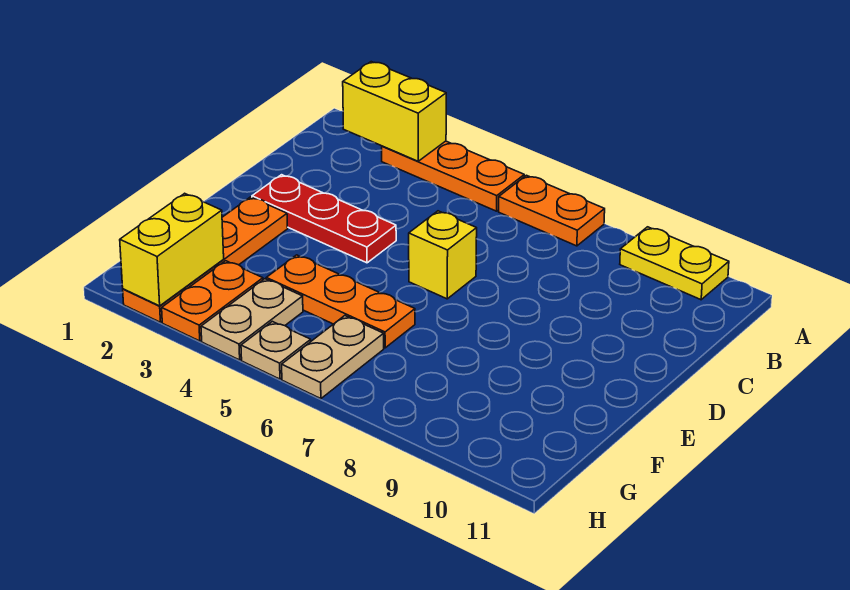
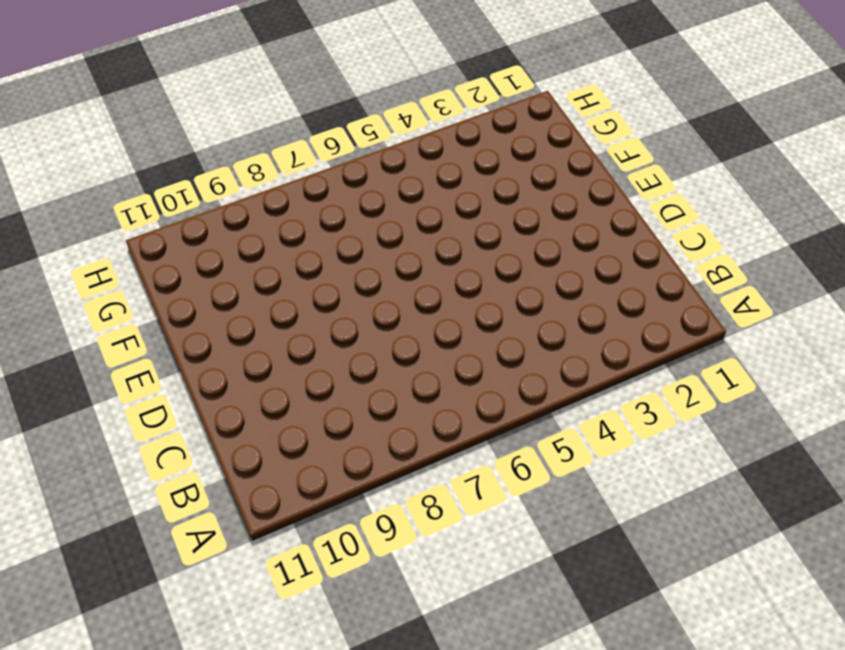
none -> orange 1x3 plate [382,141,524,211]
none -> orange 1x2 plate [499,175,605,246]
none -> yellow 1x2 plate [620,227,729,300]

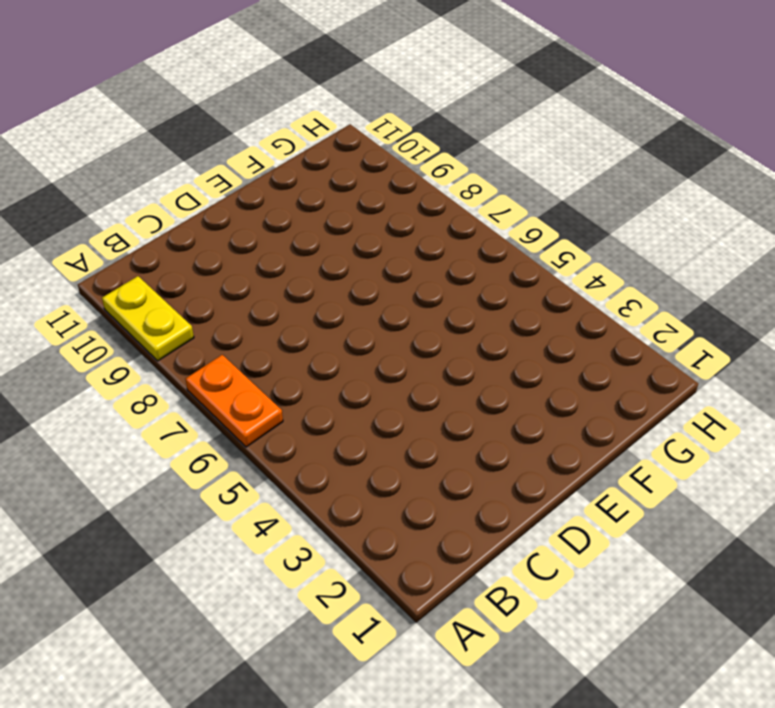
none -> orange 1x3 plate [382,141,524,211]
none -> red 1x3 plate [252,175,396,263]
none -> yellow 1x1 brick [409,211,477,299]

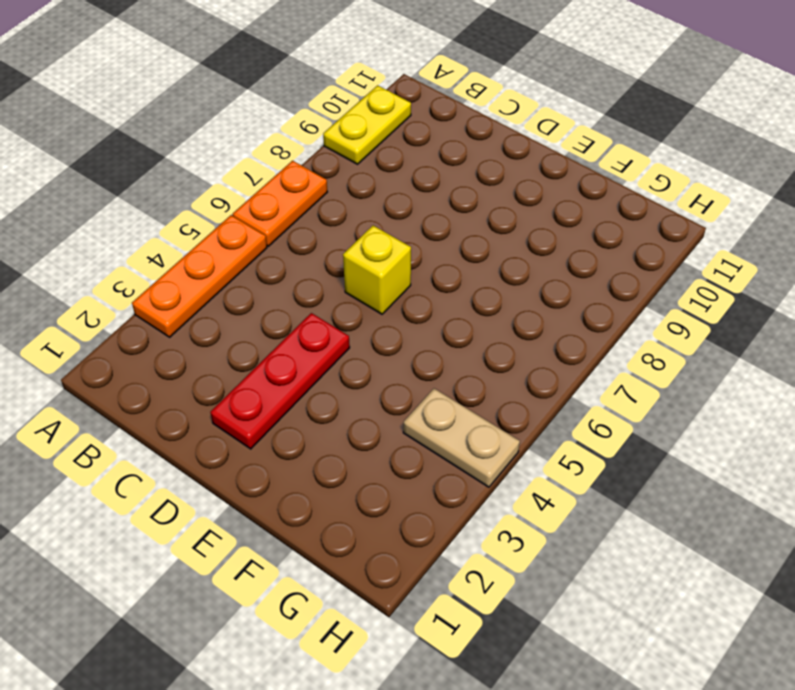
none -> orange 1x4 plate [123,197,288,322]
none -> orange 1x3 plate [266,255,415,348]
none -> orange 1x2 plate [162,261,263,341]

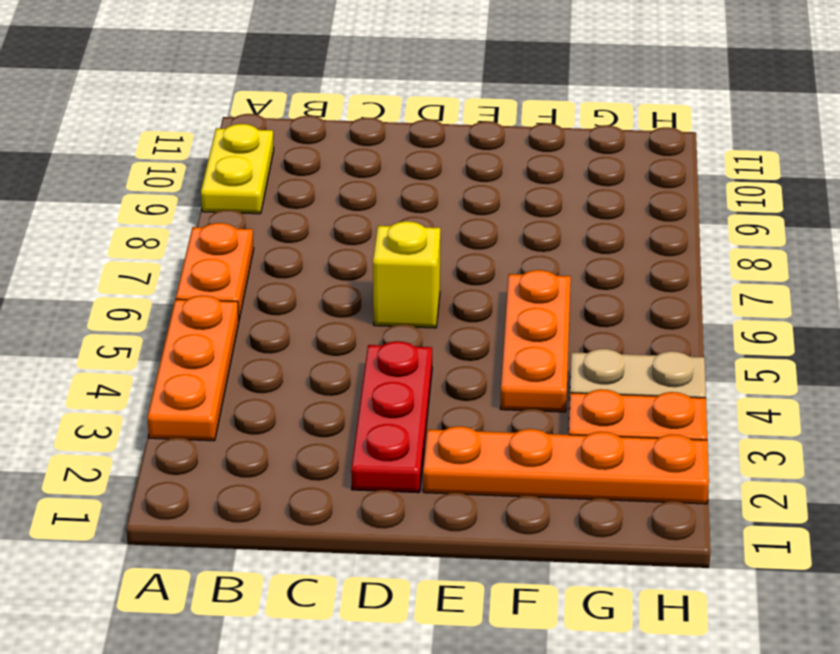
none -> tan 1x2 plate [282,316,384,399]
none -> tan 1x1 plate [241,321,311,379]
none -> yellow 1x2 brick [343,62,446,161]

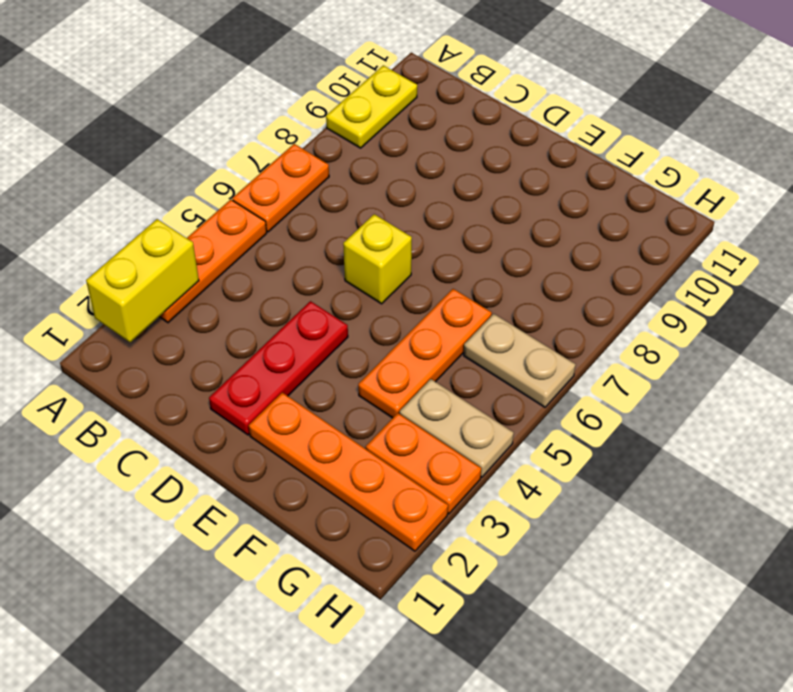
none -> tan 1x1 plate [241,321,311,379]
none -> yellow 1x2 brick [120,193,224,306]

